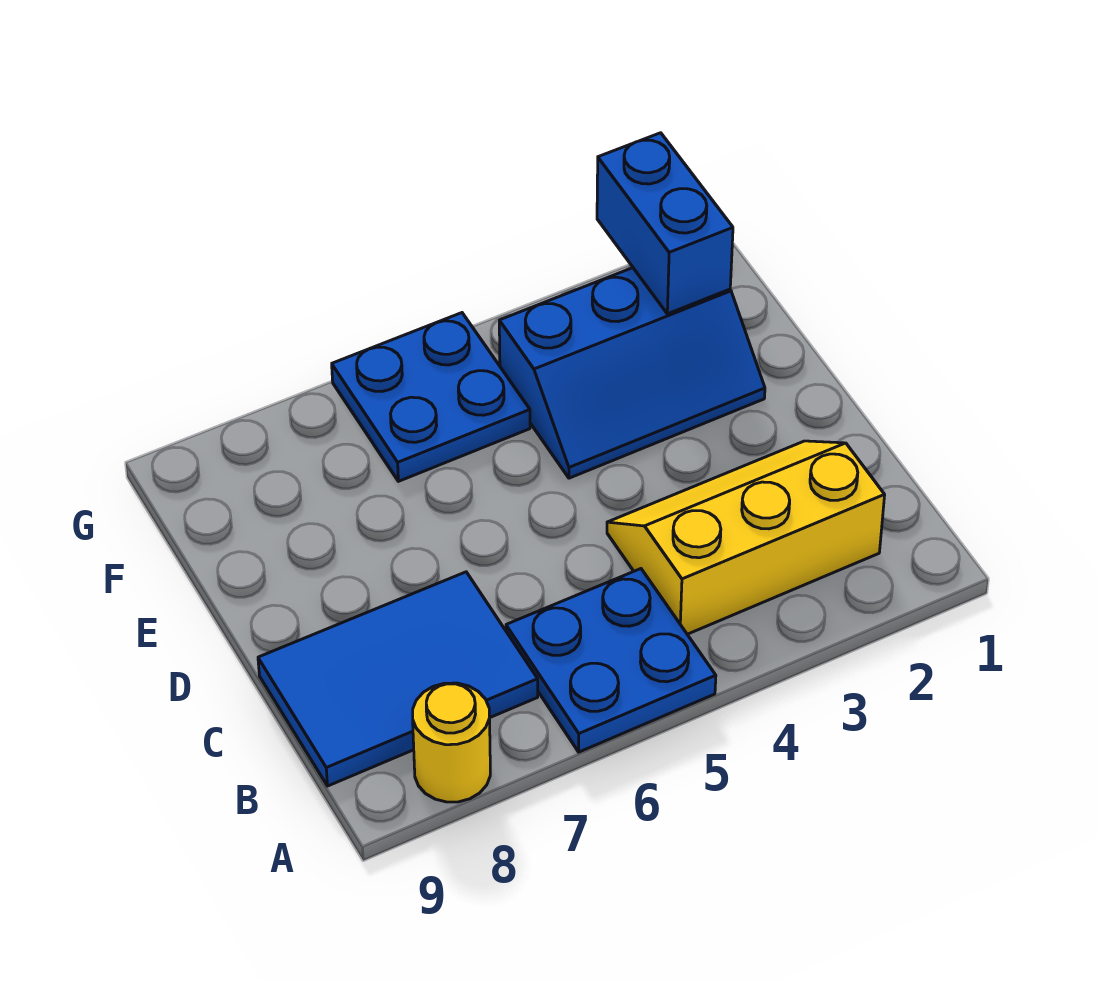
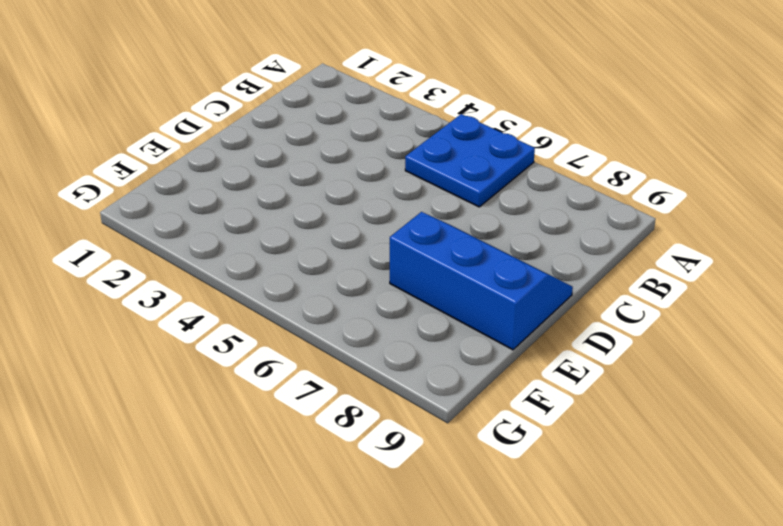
blue 2x3 slope [390,212,573,350] -> blue 2x3 slope moved to [499,268,765,478]
none -> yellow 1x1 round brick [413,683,490,802]
none -> yellow 2x3 slope [607,441,885,634]

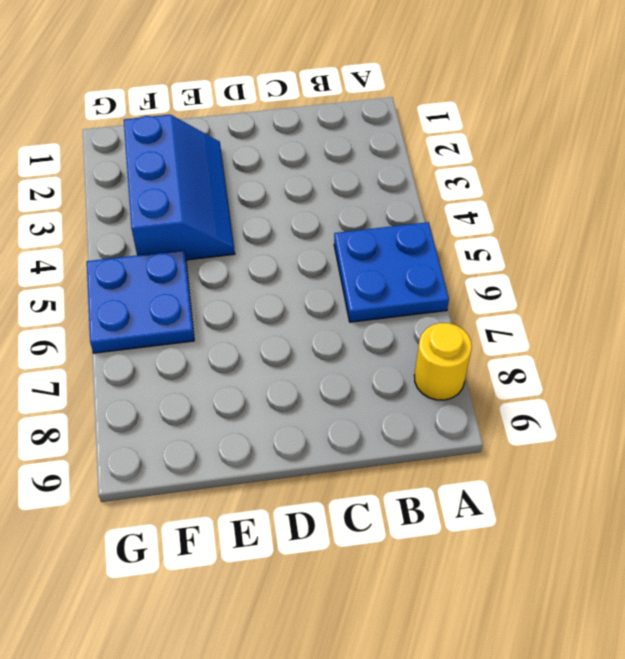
none -> yellow 2x3 slope [607,441,885,634]
none -> blue 2x3 tile [258,572,538,786]

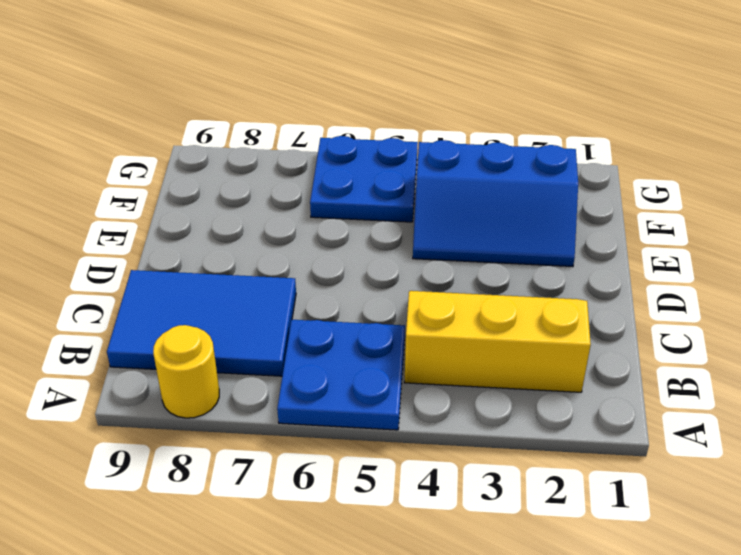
none -> blue 1x2 brick [597,133,733,314]

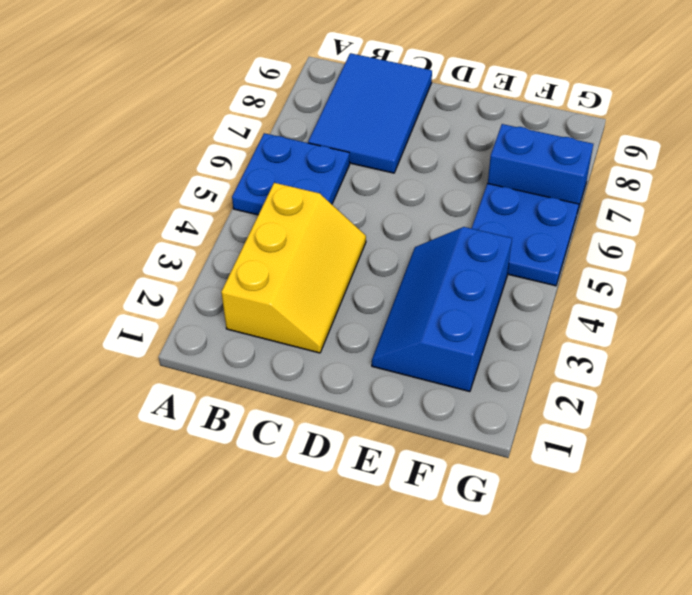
blue 1x2 brick [488,124,593,213] -> blue 1x2 brick moved to [597,133,733,314]
none -> yellow 1x1 round brick [413,683,490,802]

